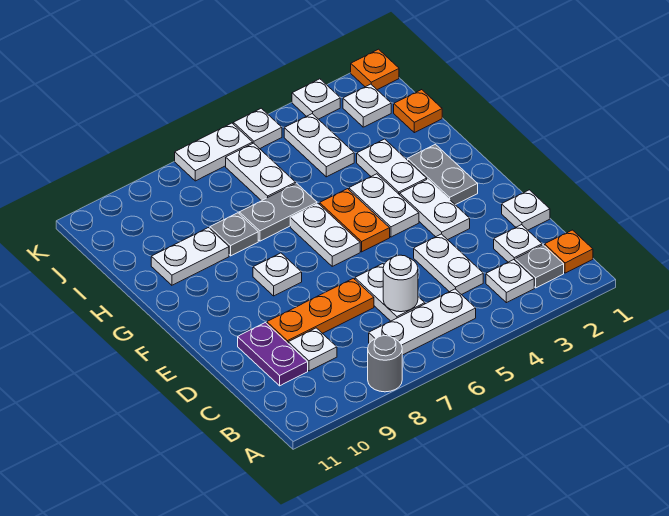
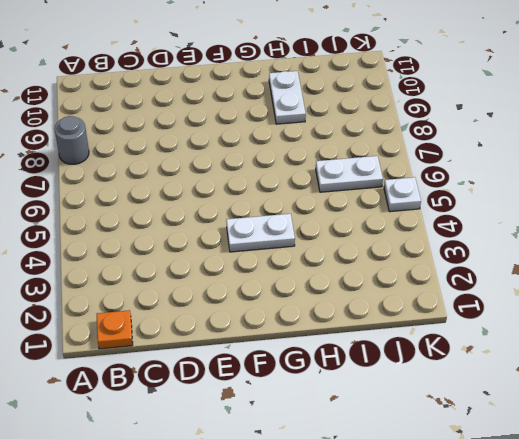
none -> grey 1x1 plate [515,245,564,288]
none -> white 1x1 plate [486,260,534,303]
none -> white 1x3 plate [369,289,476,355]
none -> white 1x1 plate [494,225,542,262]

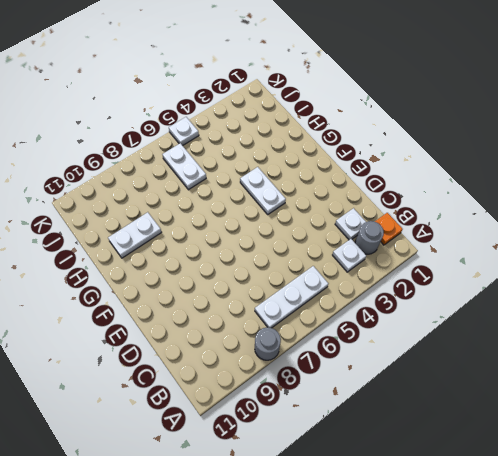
grey 1x1 round brick [355,221,384,254] -> grey 1x1 plate [515,245,564,288]
none -> white 1x2 plate [414,234,483,295]
none -> white 1x2 plate [355,264,425,321]
none -> white 1x1 plate [288,328,337,371]
none -> purple 1x2 plate [238,323,308,386]

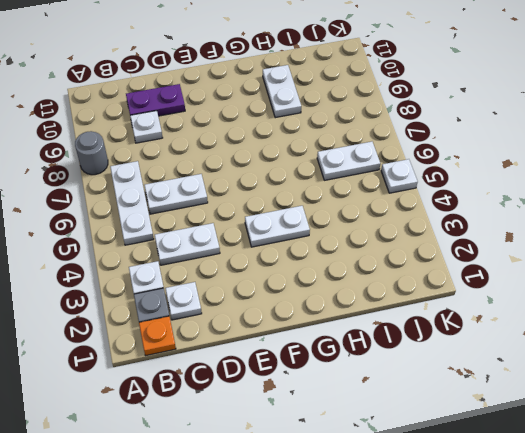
none -> white 1x1 plate [502,190,550,230]
none -> orange 1x3 plate [267,278,374,343]
none -> white 1x2 plate [400,179,470,240]
none -> grey 1x2 plate [408,144,478,205]

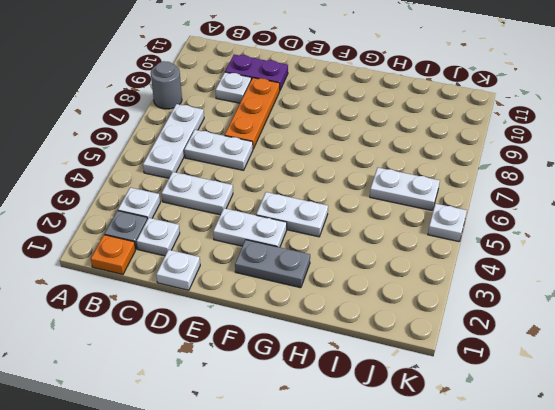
none -> orange 1x2 plate [320,189,390,252]
none -> white 1x2 plate [290,204,360,266]
none -> white 1x1 plate [253,253,302,296]
none -> white 1x2 plate [357,139,427,195]

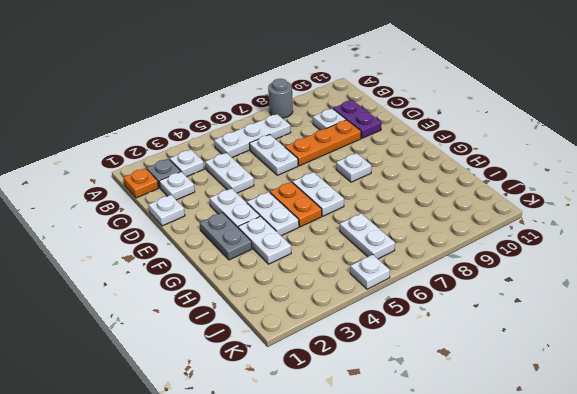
none -> grey 1x2 plate [239,183,317,241]
none -> grey 1x1 plate [210,213,258,256]
none -> white 1x2 plate [151,228,229,285]
none -> orange 1x1 plate [394,90,442,133]

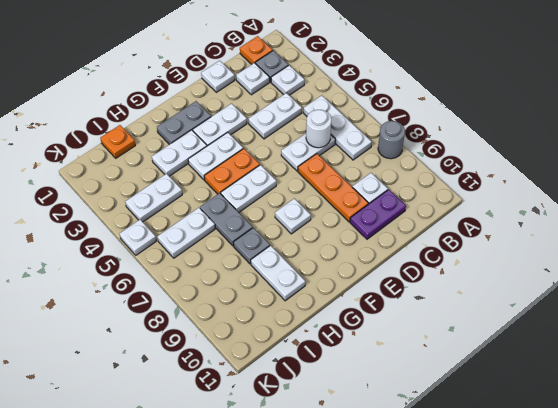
none -> white 1x1 plate [343,84,391,127]
none -> orange 1x1 plate [351,49,399,90]
none -> white 1x1 plate [292,79,340,119]
none -> white 1x2 plate [175,123,253,181]

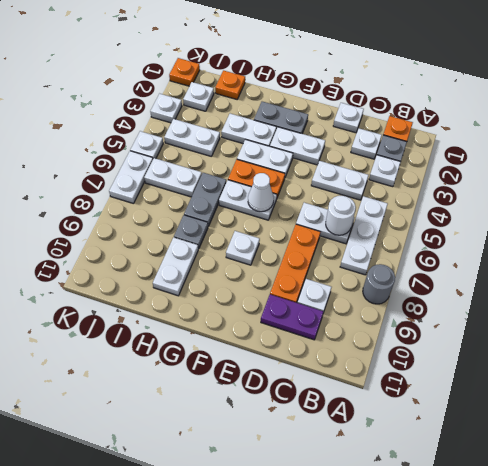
white 1x1 cone [248,173,274,212] -> none

